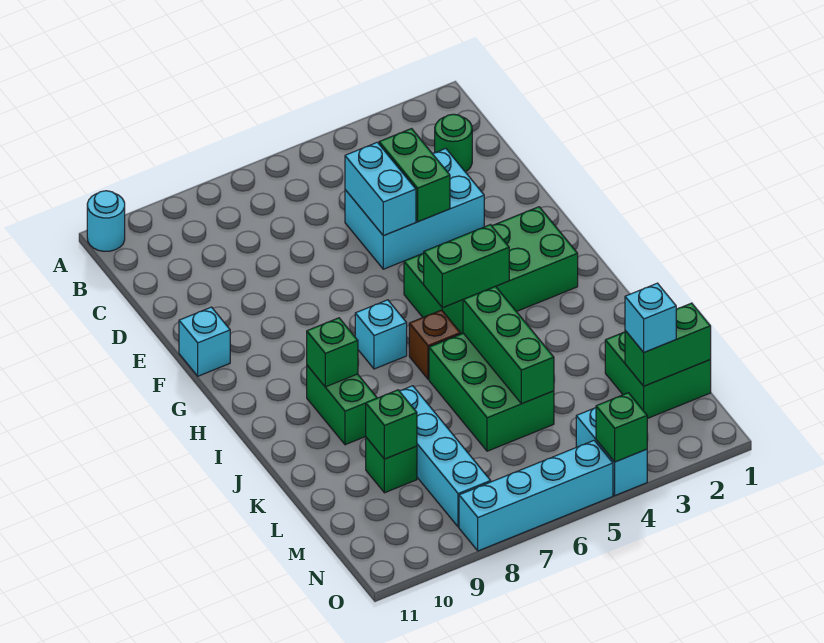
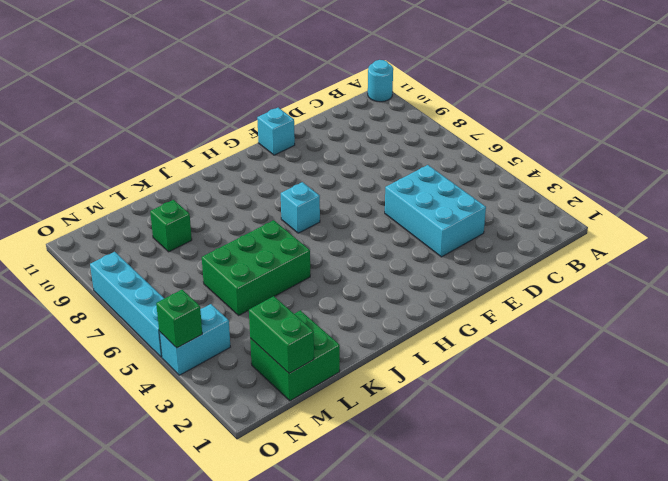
none -> green 1x1 round brick [435,114,472,172]
none -> green 2x4 brick [404,207,578,334]
none -> brown 1x1 brick [409,310,461,379]

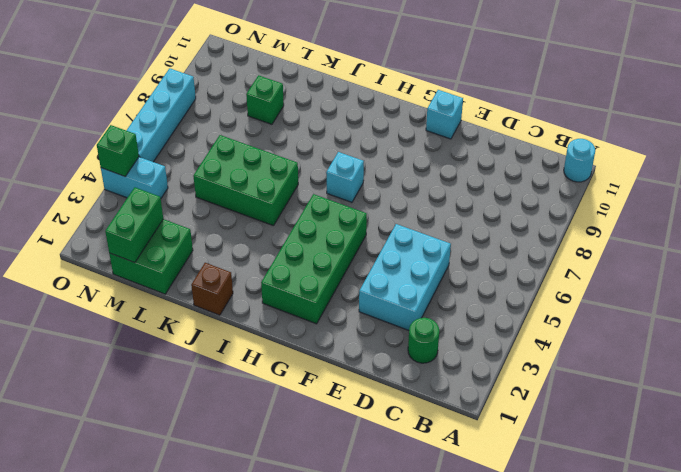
brown 1x1 brick [191,263,233,315] -> brown 1x1 brick moved to [409,310,461,379]
none -> green 1x2 brick [307,365,377,445]
none -> cyan 1x4 brick [400,386,491,527]
none -> green 1x2 brick [379,129,450,221]

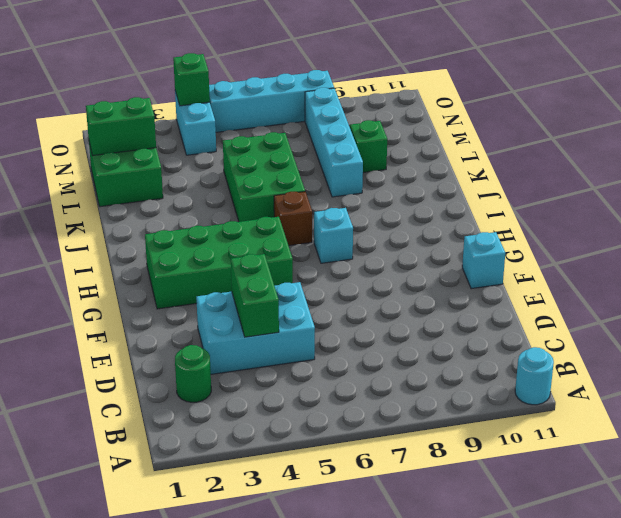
none -> green 1x2 brick [307,365,377,445]
none -> cyan 1x2 brick [345,142,416,236]
none -> green 1x2 brick [424,225,509,308]

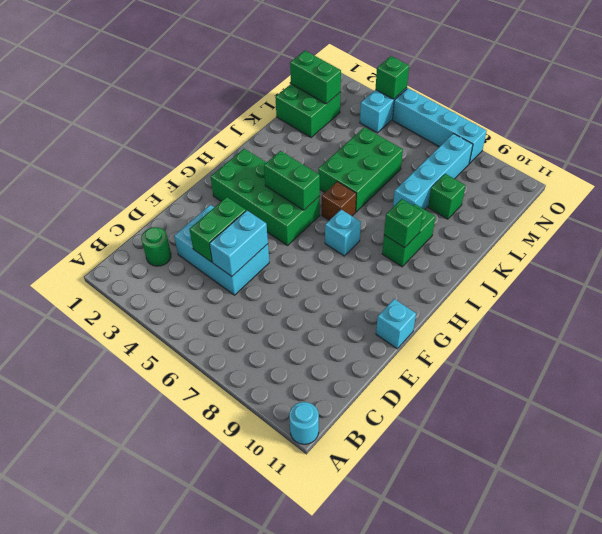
none -> green 1x3 brick [463,286,554,404]
none -> green 1x1 brick [366,390,417,459]
none -> cyan 1x1 brick [625,283,676,352]

